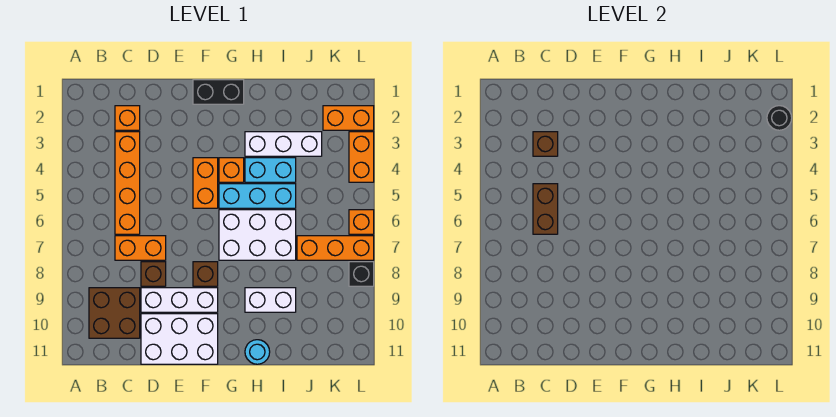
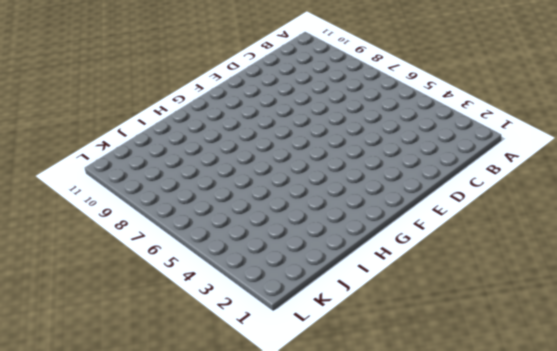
none -> brown 2x2 brick [89,288,140,338]
none -> orange 1x1 brick [115,106,140,130]
none -> orange 1x4 brick [115,132,140,234]

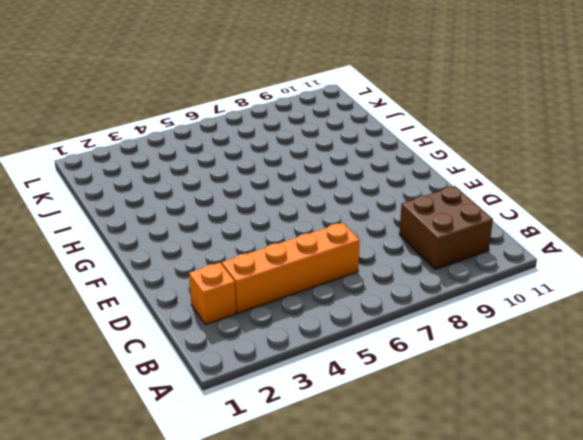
none -> orange 1x2 brick [115,236,166,260]
none -> brown 1x1 brick [141,262,166,286]
none -> white 1x3 brick [141,288,218,312]

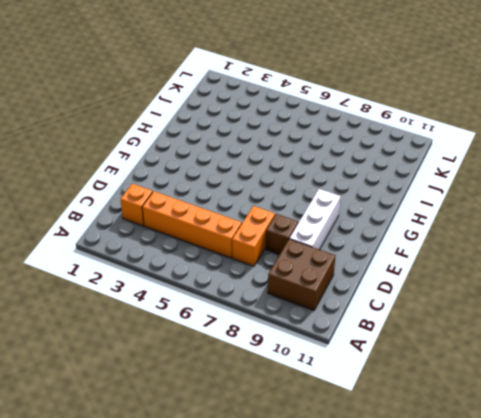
none -> white 2x3 brick [141,314,218,364]
none -> black 1x2 brick [193,80,244,104]
none -> orange 1x2 brick [193,158,218,208]

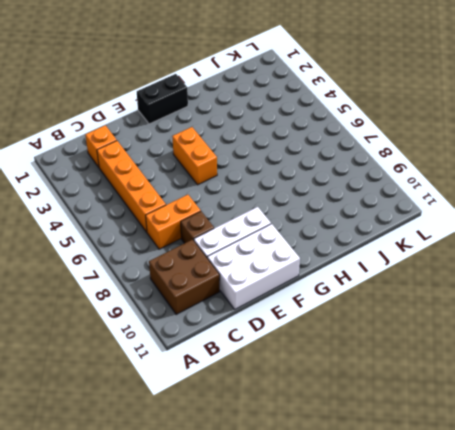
none -> brown 1x1 brick [193,262,218,286]
none -> orange 1x1 brick [219,158,244,182]
none -> cyan 1x3 brick [219,184,296,208]

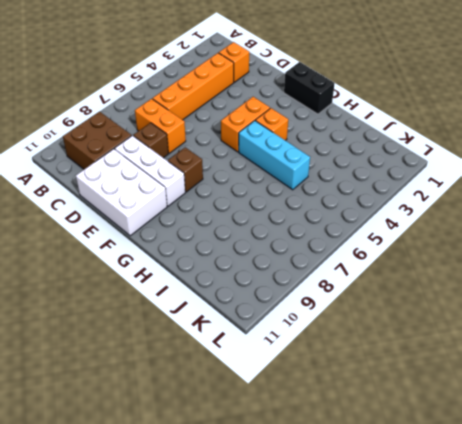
none -> white 2x3 brick [219,210,296,260]
none -> white 1x3 brick [245,132,322,156]
none -> cyan 1x2 brick [245,158,296,182]

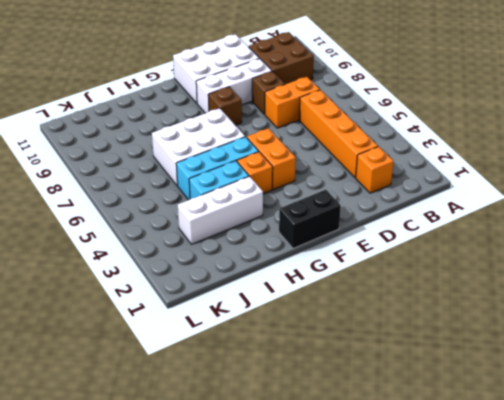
none -> white 1x2 brick [245,288,296,312]
none -> cyan 1x1 round brick [245,340,270,364]
none -> orange 1x3 brick [297,236,374,260]

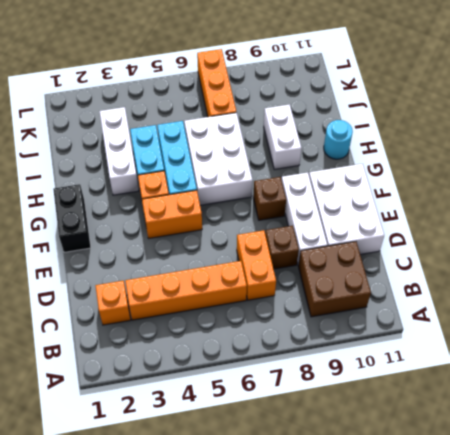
none -> orange 1x2 brick [323,106,374,130]
none -> orange 1x2 brick [349,132,374,182]
none -> orange 1x1 brick [349,210,374,234]

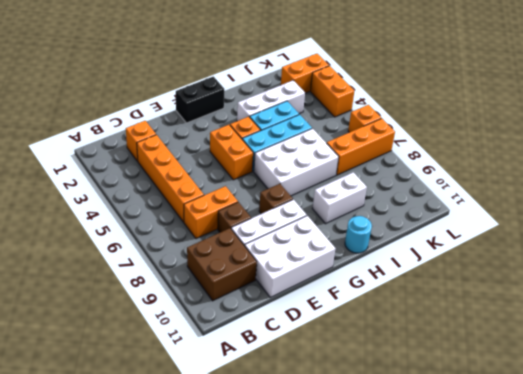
none -> black 1x1 brick [349,262,374,286]
none -> brown 1x1 brick [533,132,558,156]
none -> brown 1x2 brick [533,184,558,234]

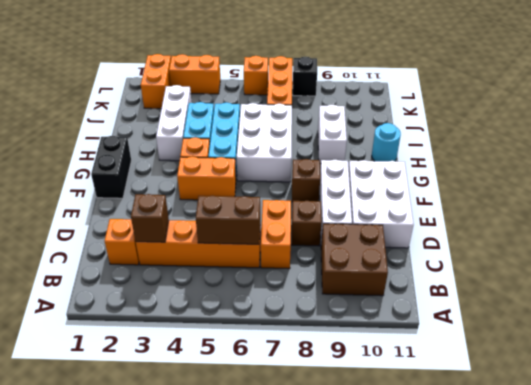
none -> black 1x1 round brick [767,106,792,130]

